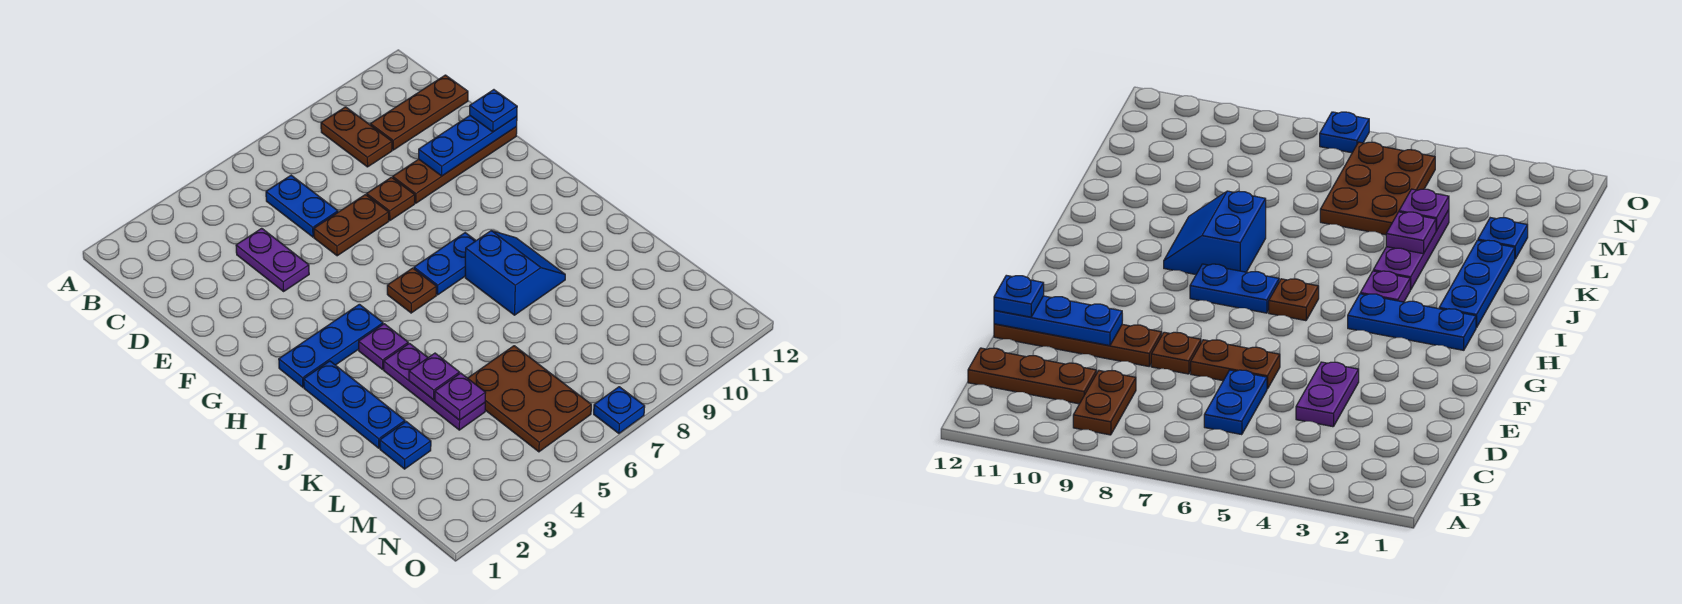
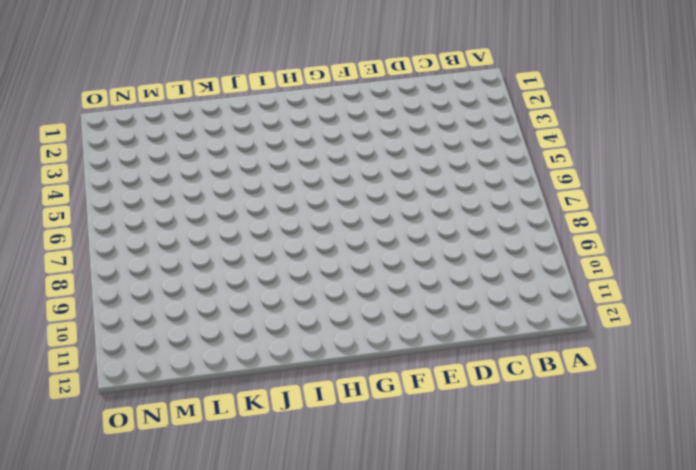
none -> brown 1x2 plate [321,107,392,167]
none -> blue 1x2 plate [266,175,338,237]
none -> brown 1x3 plate [370,75,468,150]

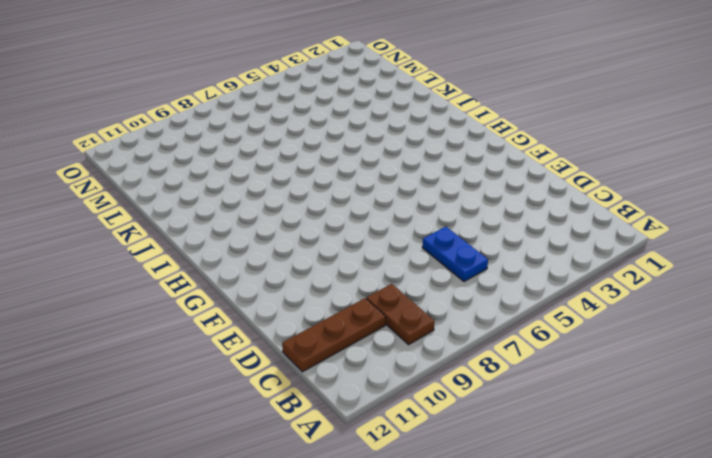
none -> purple 1x2 plate [236,228,309,291]
none -> brown 1x2 plate [314,195,389,256]
none -> brown 1x1 plate [367,177,415,221]

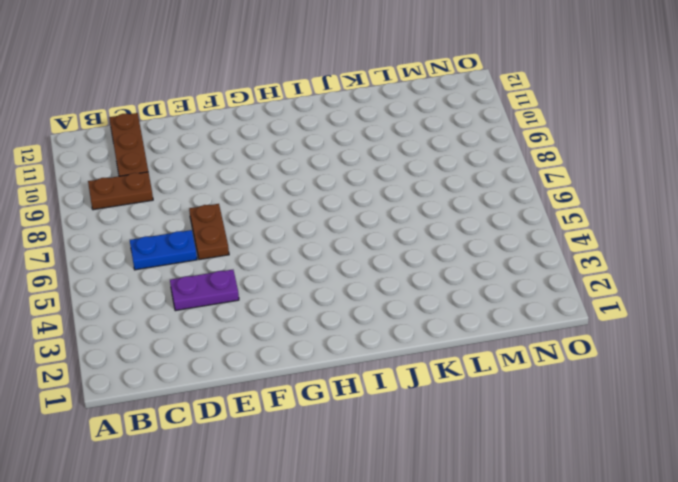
none -> brown 1x1 plate [367,177,415,221]
none -> brown 1x4 plate [393,127,517,203]
none -> blue 1x3 plate [279,304,383,387]

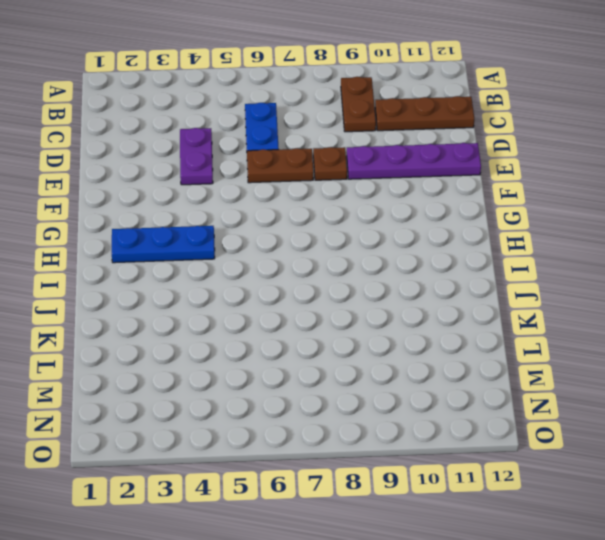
purple 1x4 plate [347,143,481,179] -> brown 1x4 plate [393,127,517,203]
none -> brown 1x1 plate [387,268,436,313]
none -> blue 1x2 plate [414,233,476,295]
none -> blue 1x3 plate [304,361,405,448]

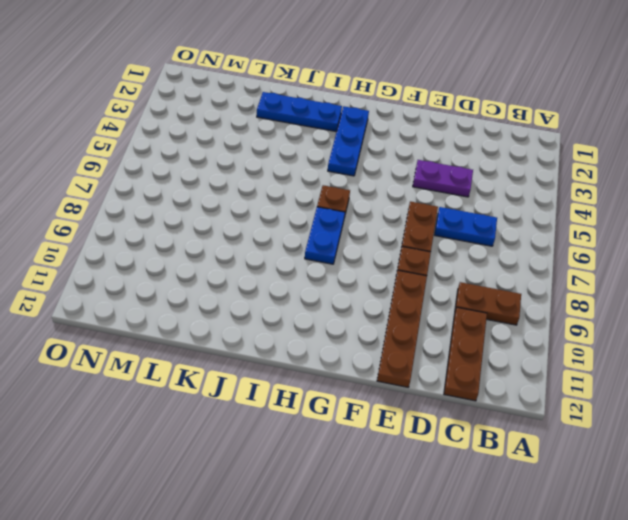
none -> purple 1x1 plate [359,324,408,369]
none -> blue 2x2 slope [465,231,565,315]
none -> purple 1x3 plate [384,343,485,430]

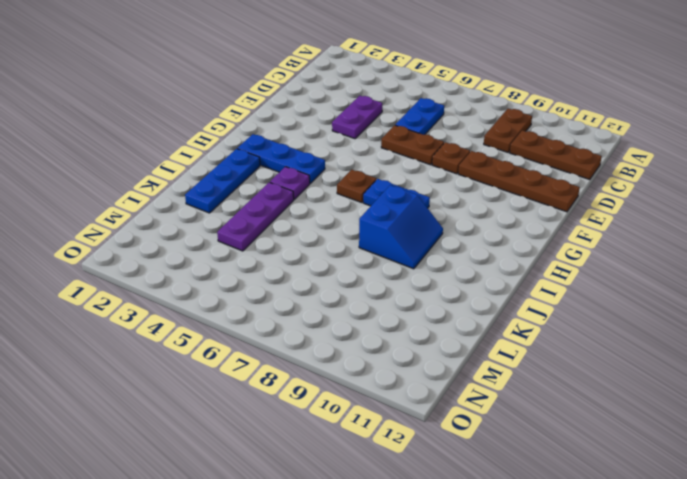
none -> blue 1x1 plate [380,422,431,469]
none -> brown 2x3 plate [468,346,591,452]
none -> blue 1x1 plate [594,387,645,433]

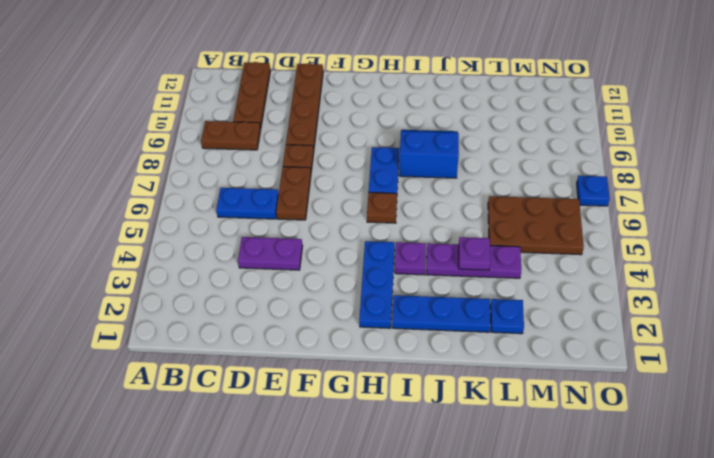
none -> blue 1x3 plate [419,116,517,176]
none -> purple 1x1 plate [435,373,486,420]
none -> blue 1x1 plate [470,90,517,132]

